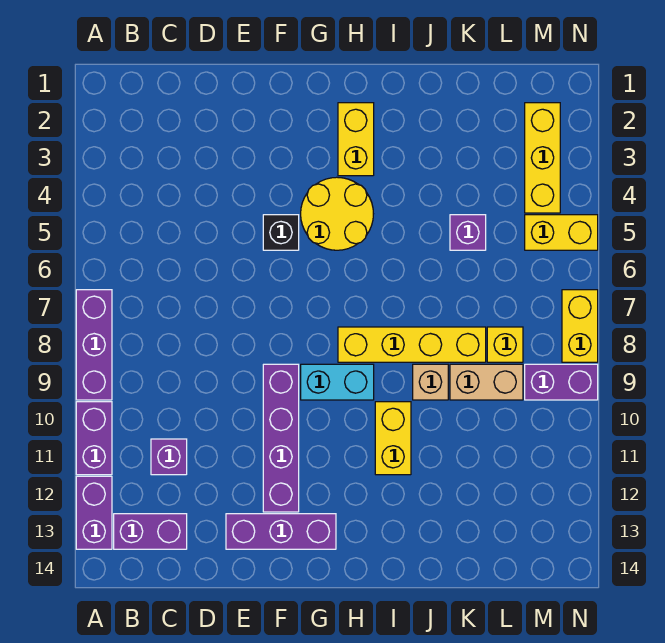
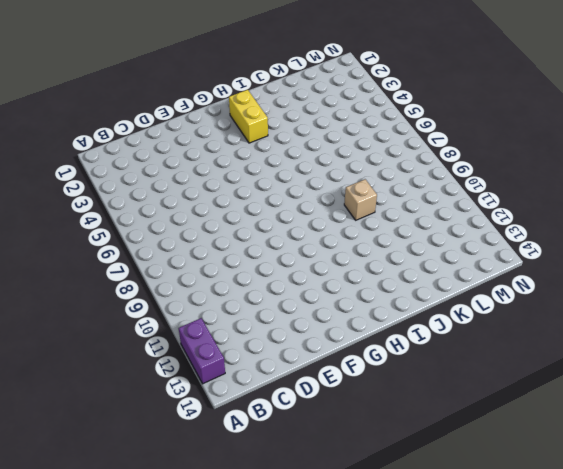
none -> purple 1x3 brick [76,290,112,400]
none -> purple 1x2 brick [76,402,112,475]
none -> purple 1x2 brick [114,514,187,549]

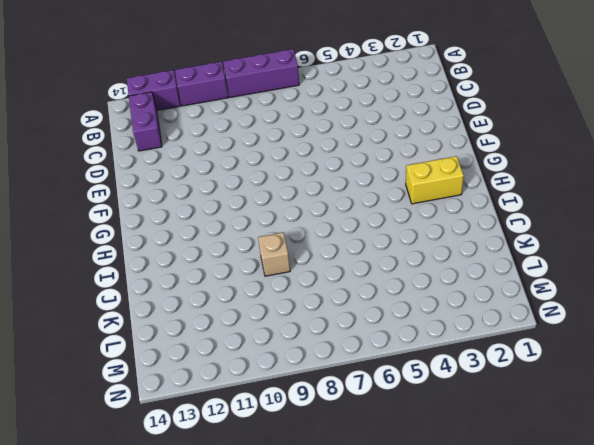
none -> purple 1x1 brick [151,439,187,475]
none -> purple 1x3 brick [226,514,336,549]
none -> black 1x1 brick [263,215,299,250]

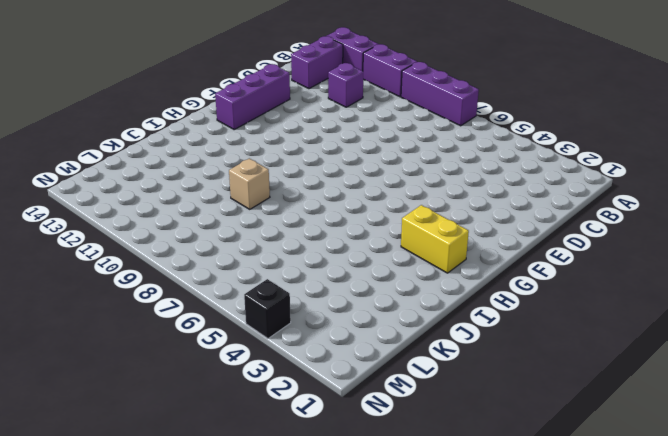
black 1x1 brick [244,279,291,339] -> black 1x1 brick moved to [263,215,299,250]
none -> purple 1x4 brick [263,364,299,512]
none -> yellow 2x2 round brick [301,177,373,250]
none -> cyan 1x2 brick [301,364,374,400]

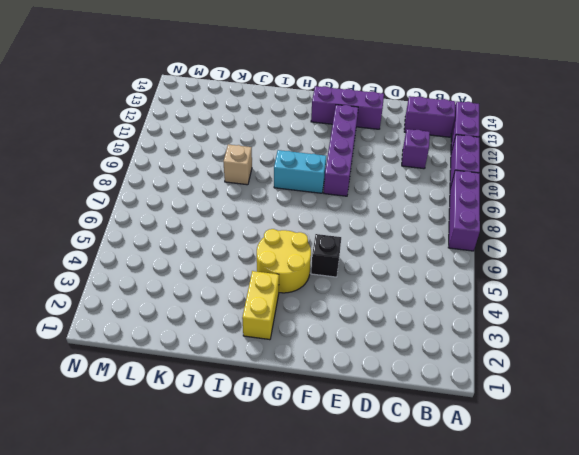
none -> yellow 1x4 brick [338,327,486,362]
none -> yellow 1x2 brick [375,402,411,475]
none -> purple 1x1 brick [450,215,486,250]

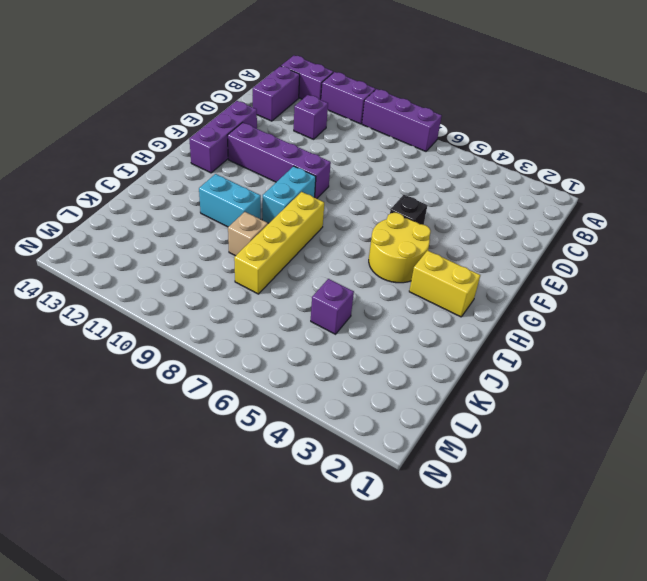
cyan 1x2 brick [199,174,261,227] -> yellow 1x2 brick [375,402,411,475]
none -> tan 1x2 brick [450,364,523,400]
none -> yellow 1x1 brick [487,327,523,362]
none -> yellow 1x3 brick [525,103,560,213]

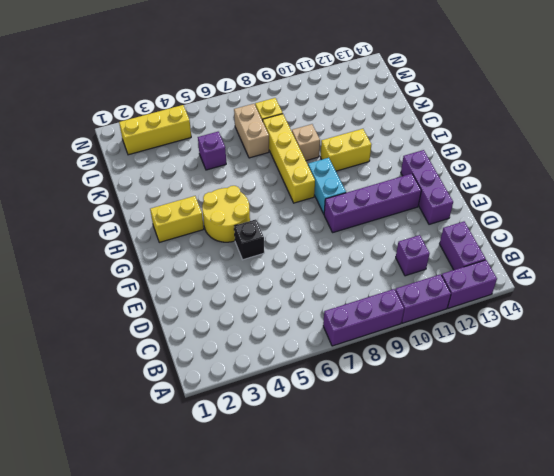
tan 1x2 brick [234,104,269,158] -> tan 1x2 brick moved to [450,364,523,400]
none -> yellow 1x2 brick [525,215,598,250]
none -> purple 1x2 brick [525,364,598,400]
none -> yellow 1x2 brick [562,290,598,362]

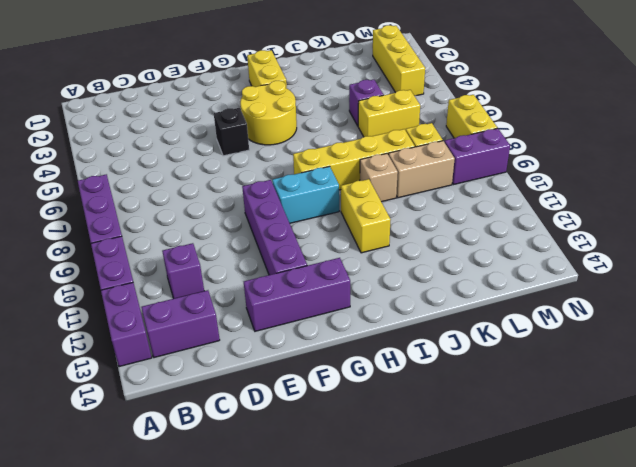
yellow 1x2 brick [358,90,420,137] -> yellow 1x2 brick moved to [525,215,598,250]

